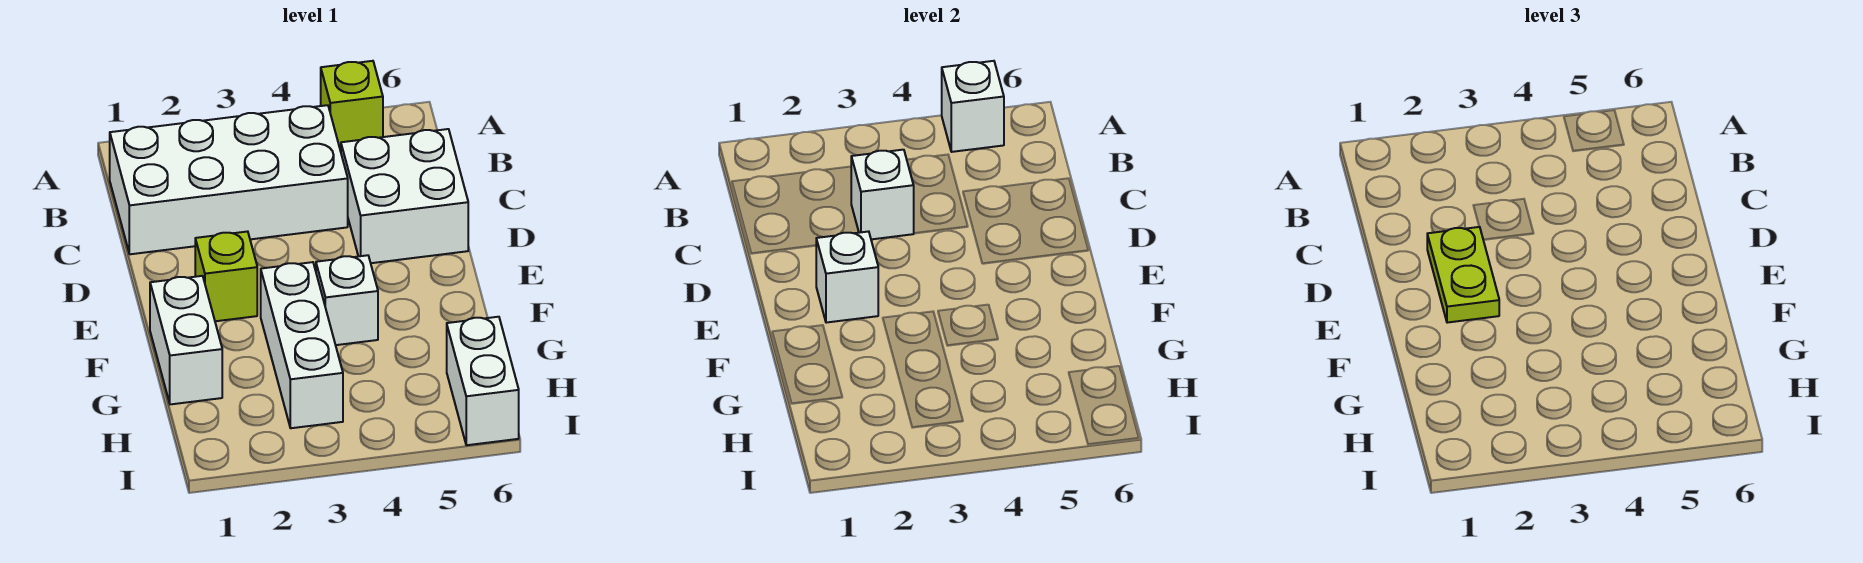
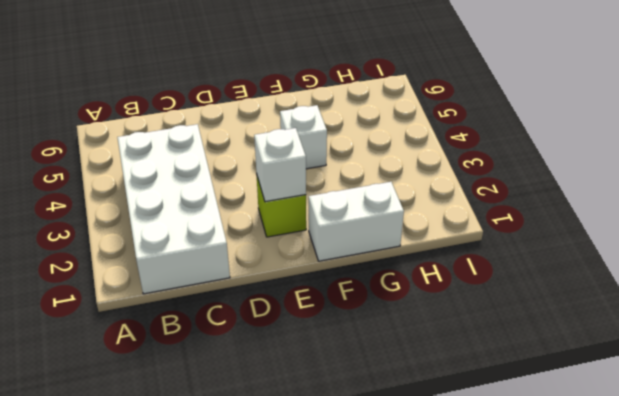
none -> lime 1x1 brick [321,61,383,151]
none -> white 2x2 brick [341,129,468,263]
none -> white 1x3 brick [261,262,343,428]

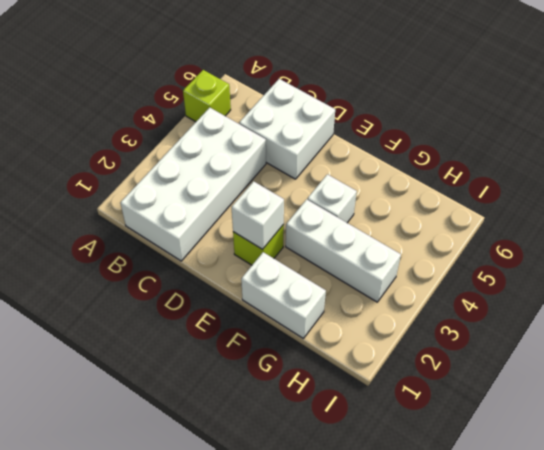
none -> white 1x2 brick [447,317,519,445]
none -> white 1x1 brick [942,61,1004,152]
none -> white 1x1 brick [851,150,914,239]

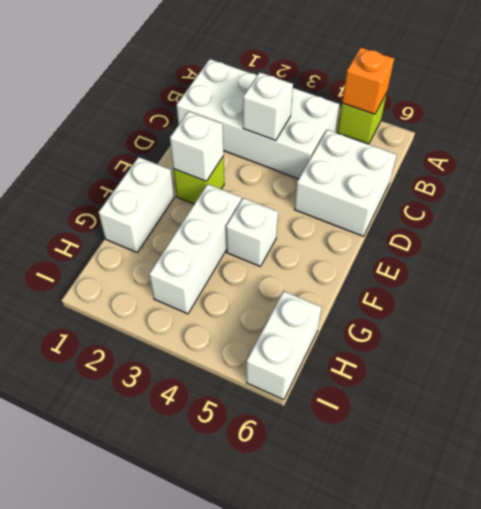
orange 1x1 brick [342,47,394,114] -> white 1x1 brick [942,61,1004,152]
none -> lime 1x2 plate [1427,227,1499,323]

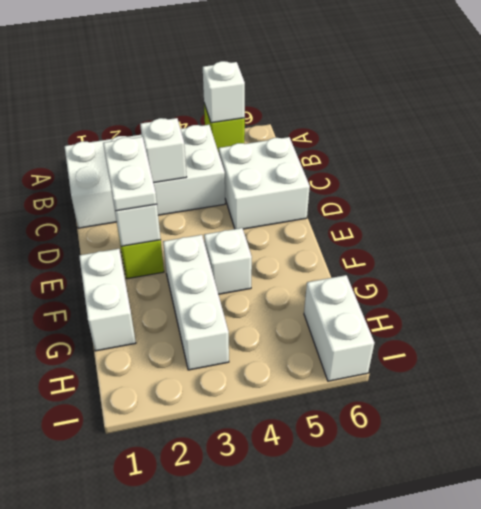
white 1x2 plate [103,137,157,211] -> lime 1x2 plate [1427,227,1499,323]

